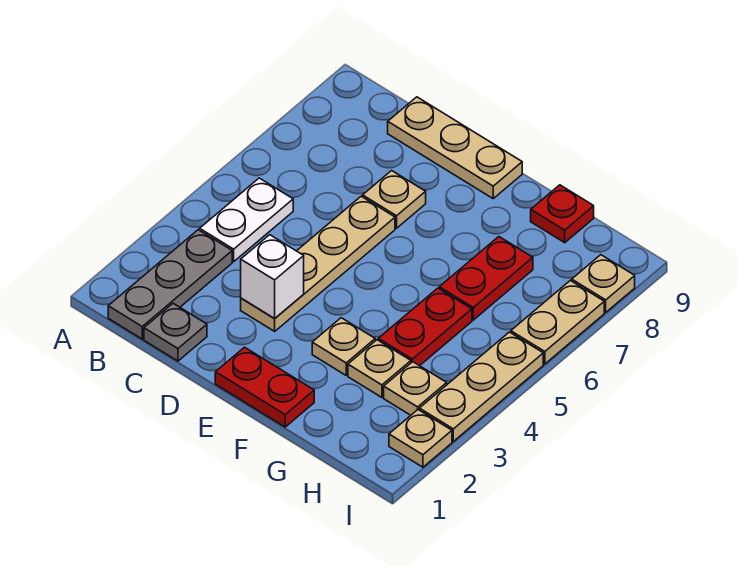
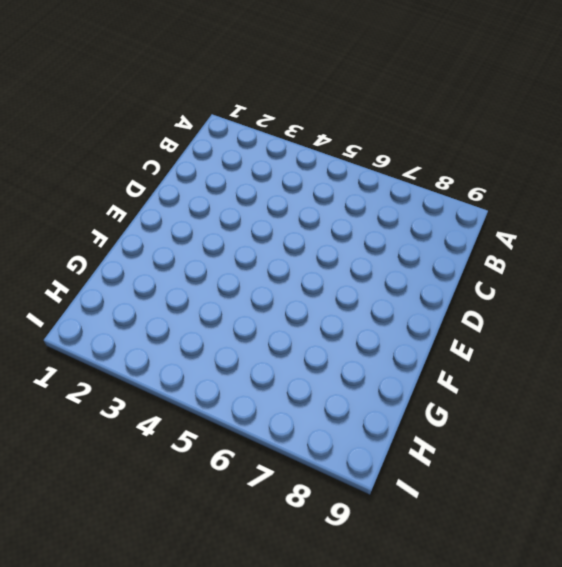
none -> grey 1x3 plate [108,230,232,339]
none -> white 1x2 plate [200,178,293,262]
none -> grey 1x1 plate [144,303,207,361]

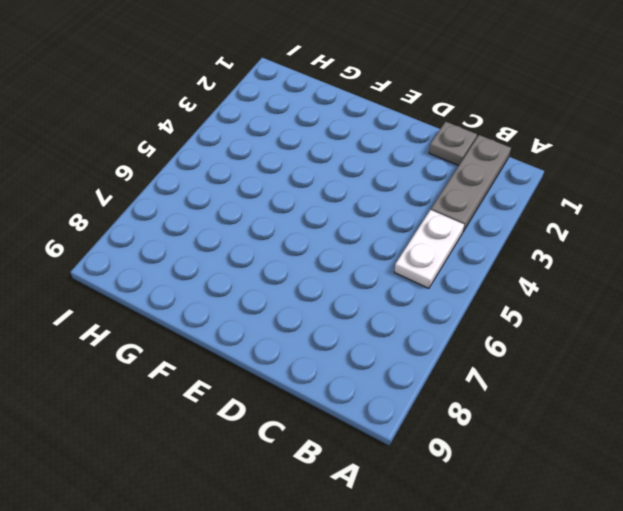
none -> tan 1x3 plate [388,97,522,198]
none -> tan 1x4 plate [241,196,395,331]
none -> tan 1x1 plate [363,171,426,228]

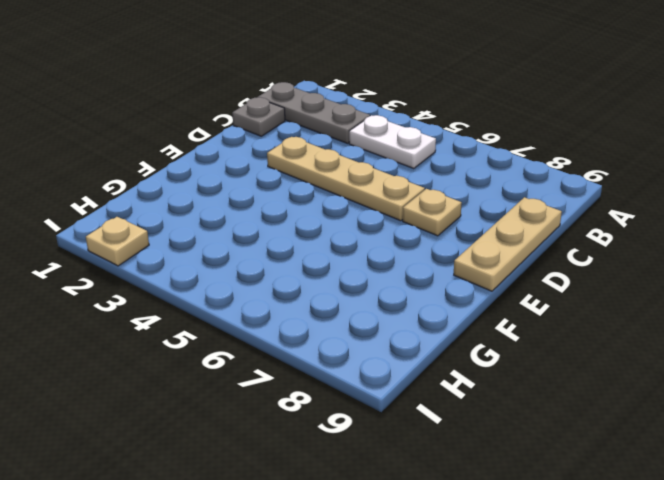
none -> red 1x2 plate [215,347,314,427]
none -> tan 1x1 plate [312,318,375,375]
none -> tan 1x1 plate [348,340,411,397]

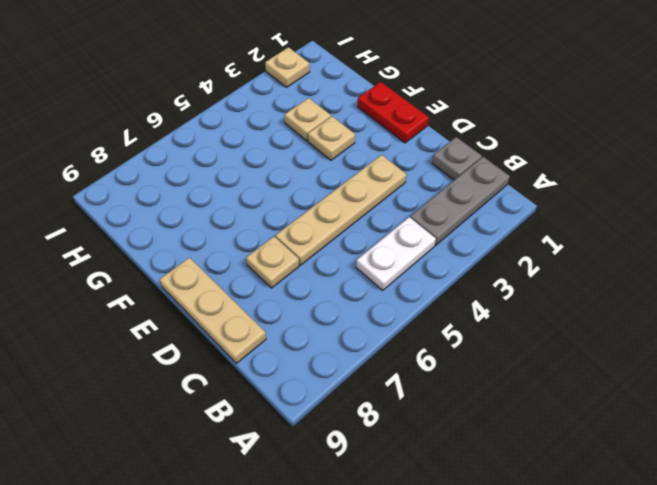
none -> red 1x2 plate [378,288,472,366]
none -> red 1x2 plate [439,237,533,320]
none -> red 1x1 plate [531,185,594,243]

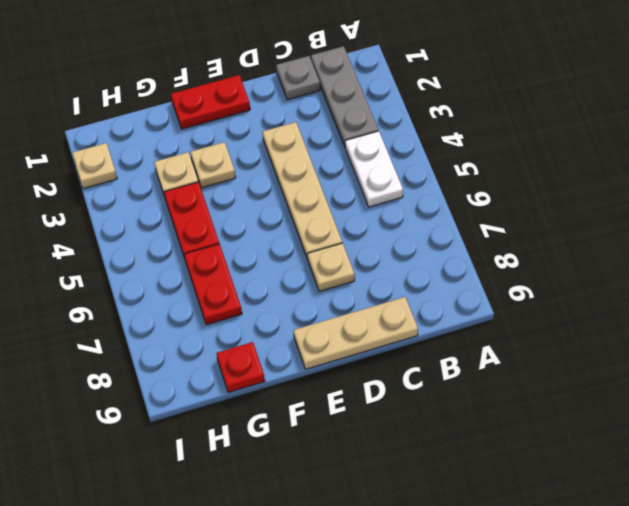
none -> tan 1x1 plate [384,362,447,415]
none -> tan 1x3 plate [419,332,543,441]
none -> tan 1x2 plate [511,280,604,364]

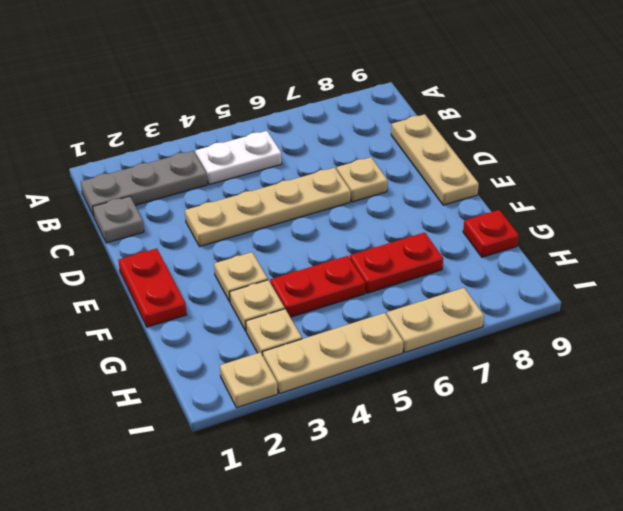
none -> tan 1x1 plate [572,255,635,312]
none -> white 1x1 brick [241,235,304,319]

